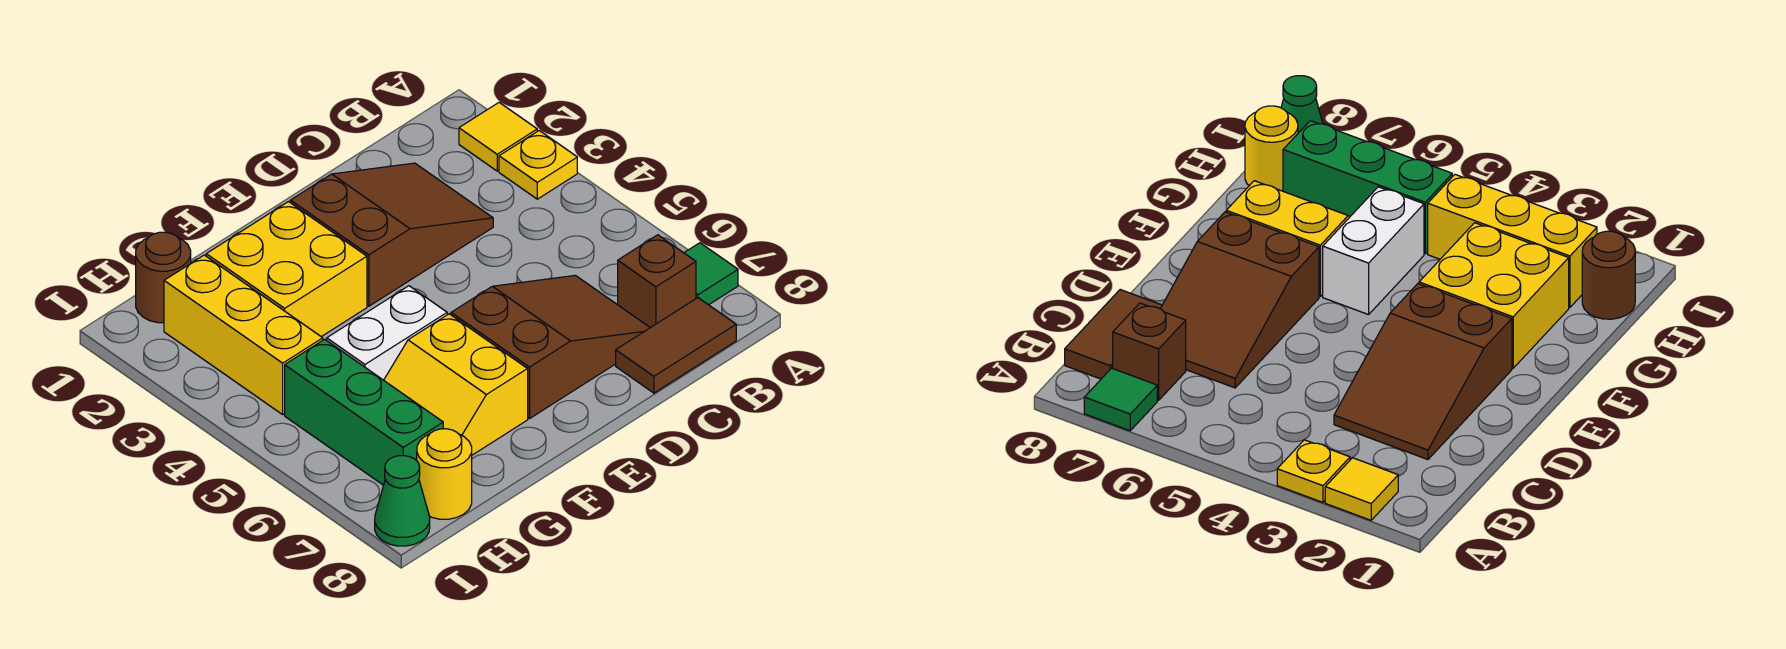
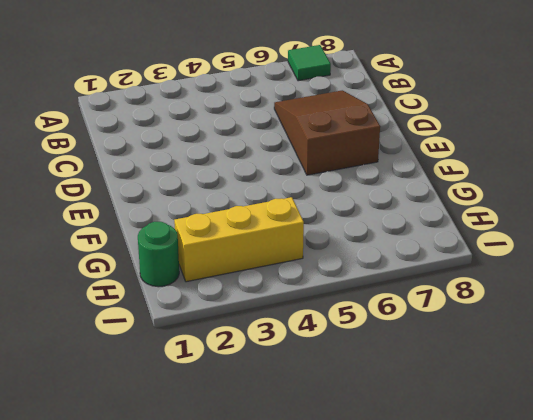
green 1x1 round brick [138,222,179,287] -> brown 1x1 round brick [136,232,191,323]
none -> yellow 1x1 tile [459,103,537,171]
none -> yellow 1x1 plate [499,131,577,199]
none -> brown 1x1 brick [618,235,696,328]

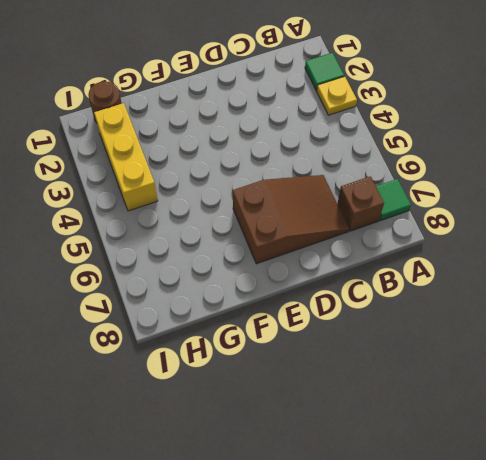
green 1x1 tile [305,53,344,91] -> yellow 1x1 tile [459,103,537,171]
none -> brown 1x2 tile [616,298,736,393]
none -> brown 2x3 slope [290,163,493,306]
none -> yellow 2x2 brick [206,202,367,337]

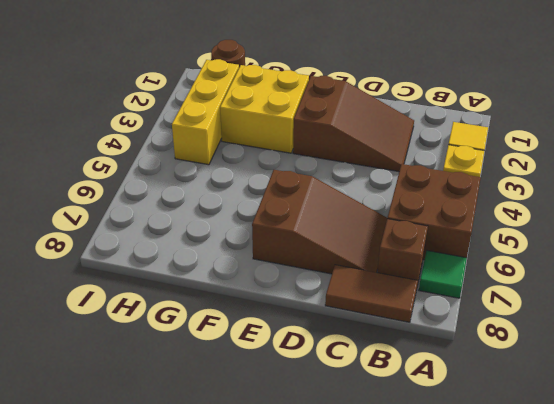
brown 2x2 brick [387,164,481,260] -> none
none -> white 1x2 brick [327,286,447,380]
none -> yellow 2x2 slope [384,314,528,455]
none -> green 1x3 brick [285,339,443,485]

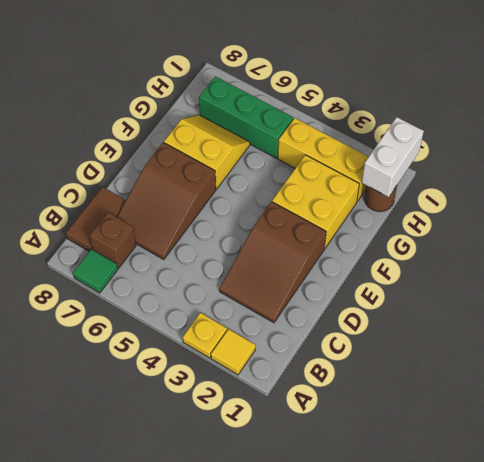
white 1x2 brick [362,117,424,197] -> white 1x2 brick moved to [327,286,447,380]
none -> yellow 1x1 round brick [417,429,472,519]
none -> green 1x1 cone [375,456,430,546]

